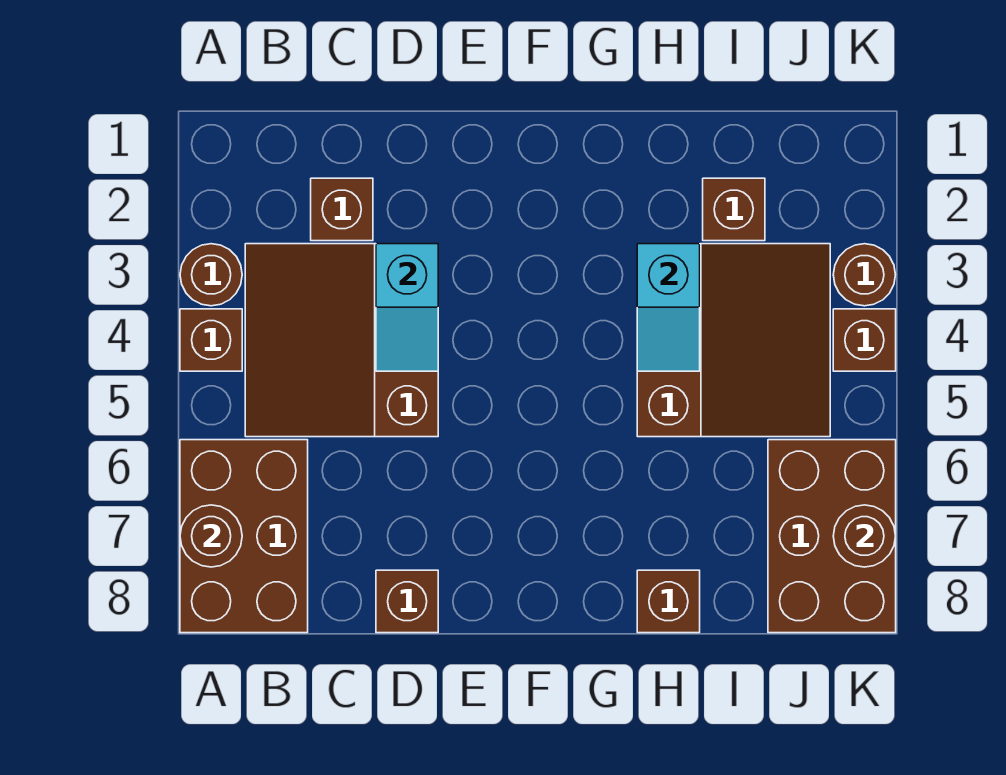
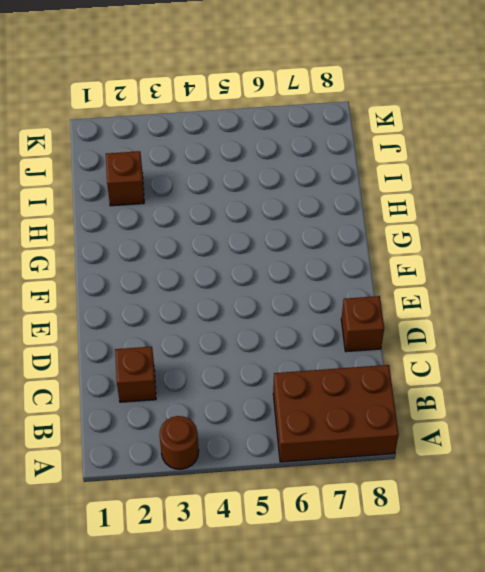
none -> brown 1x1 brick [180,309,242,371]
none -> brown 3x3 slope [245,244,438,437]
none -> brown 3x3 slope [637,244,830,437]

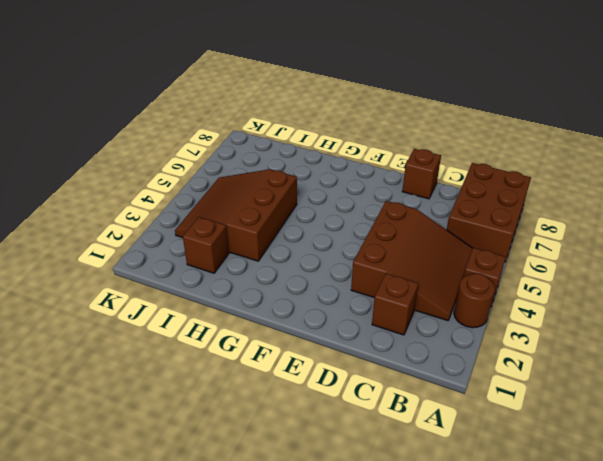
none -> brown 1x1 brick [637,570,700,633]
none -> brown 2x3 brick [768,440,896,633]
none -> brown 1x1 round brick [833,244,896,306]

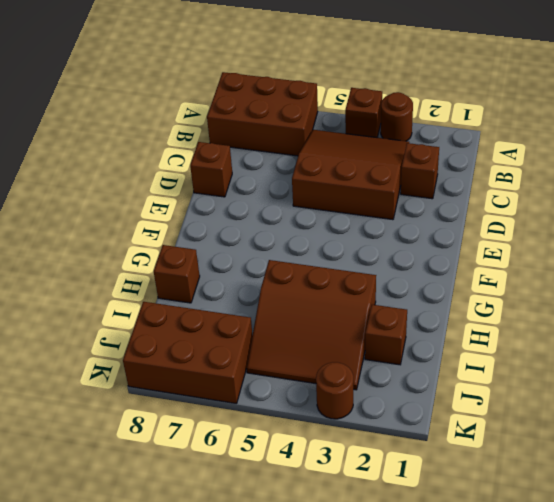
none -> brown 1x1 brick [833,309,896,371]
none -> brown 1x1 round brick [180,505,242,567]
none -> cyan 1x2 slope [376,244,438,371]

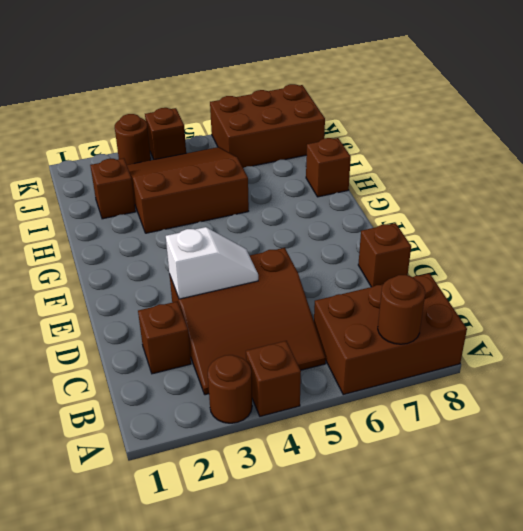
white 1x2 slope [166,227,258,299] -> cyan 1x2 slope [376,244,438,371]
none -> cyan 1x2 slope [637,244,700,371]
none -> brown 1x1 round brick [833,505,896,567]

